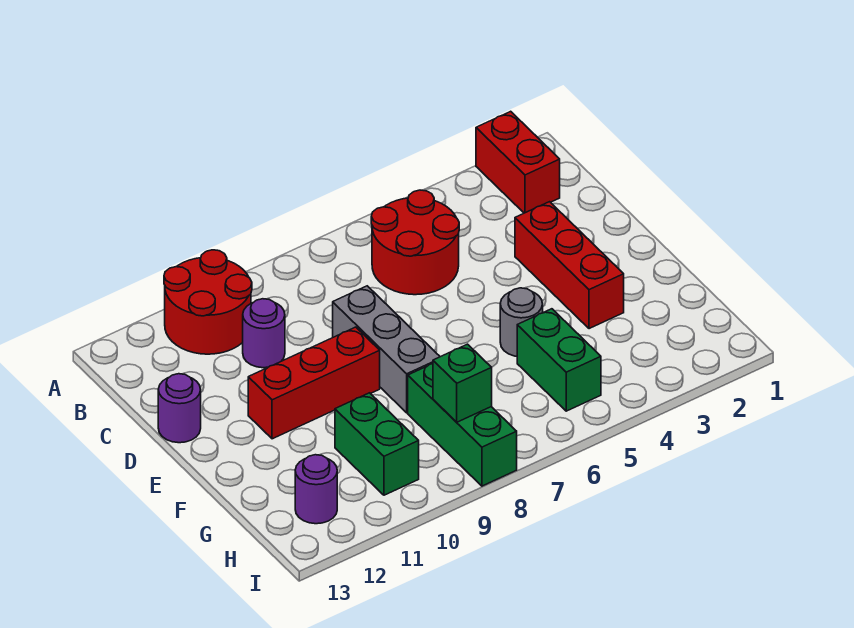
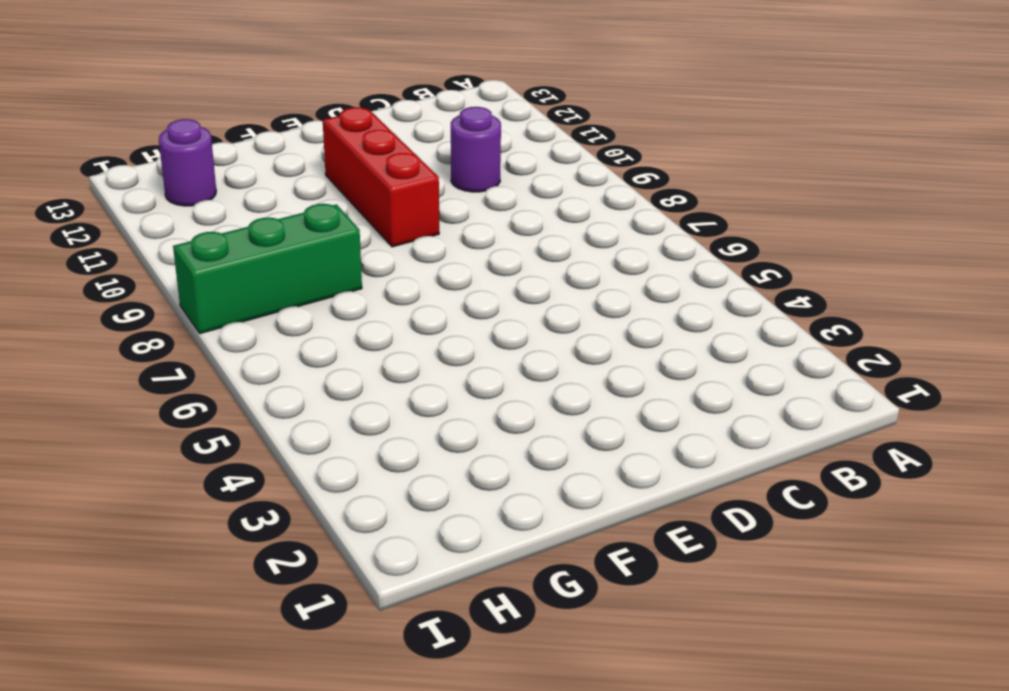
none -> red 1x2 brick [476,111,560,213]
none -> red 2x2 round brick [164,250,252,354]
none -> red 2x2 round brick [371,190,459,295]

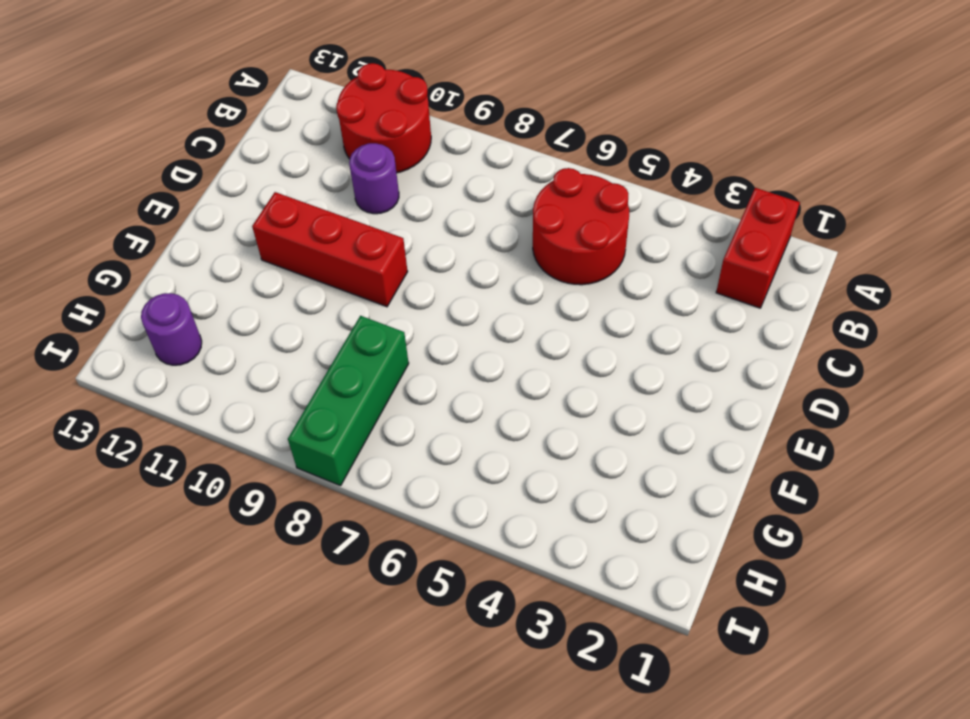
none -> red 1x3 brick [515,202,624,329]
none -> grey 1x3 brick [333,286,440,413]
none -> purple 1x1 round brick [158,374,201,443]

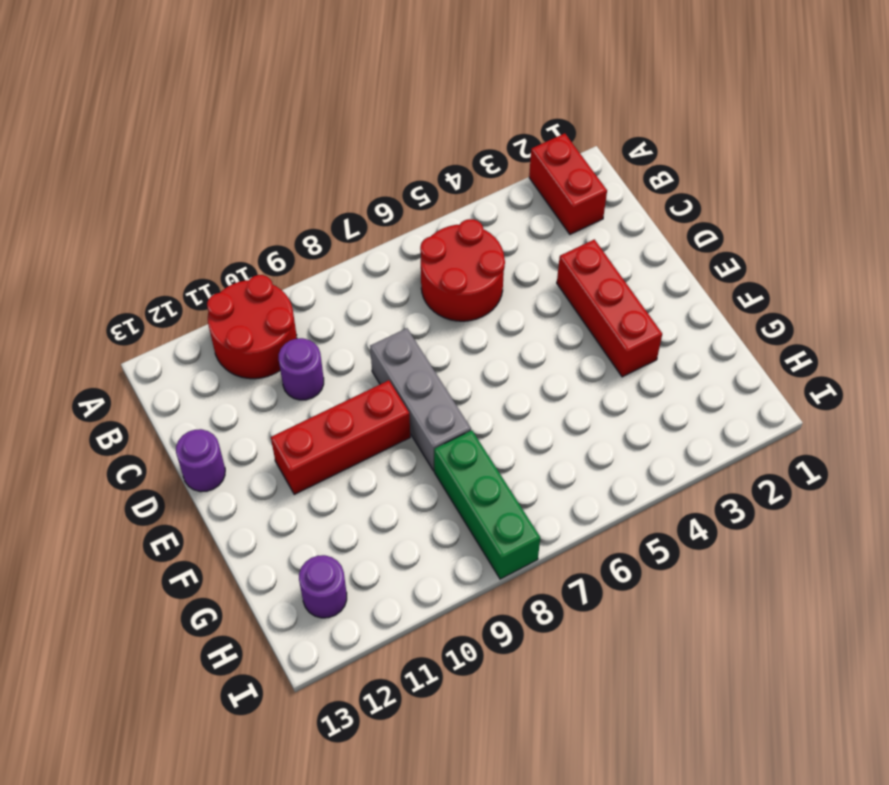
none -> grey 1x1 round brick [500,288,543,356]
none -> green 1x2 brick [517,309,601,411]
none -> green 1x2 brick [335,393,419,495]

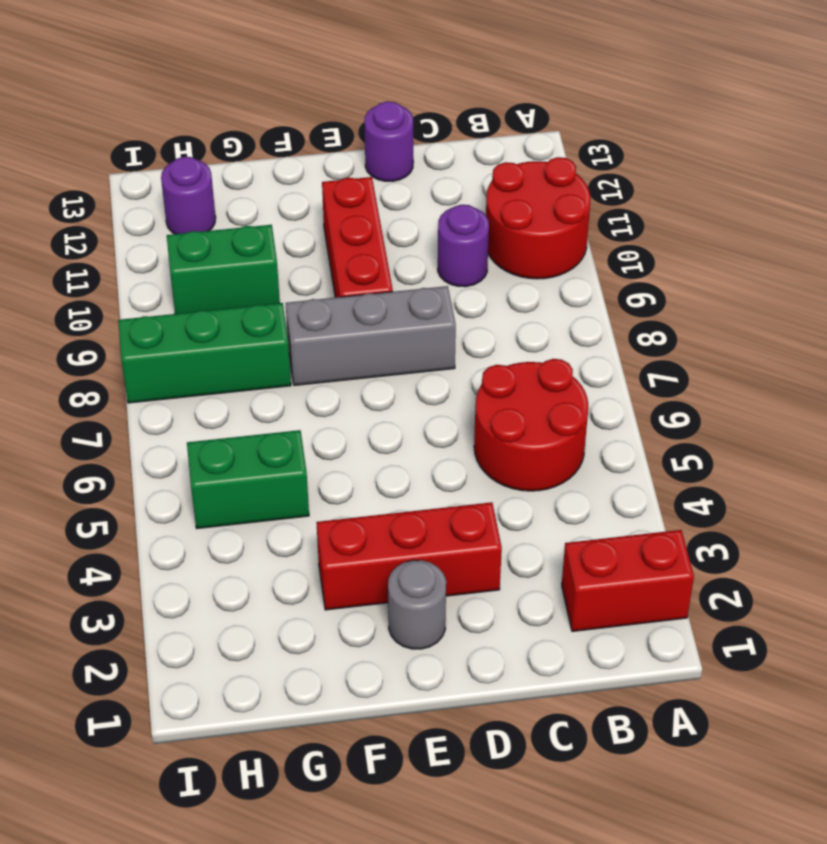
grey 1x1 round brick [388,560,446,649] -> grey 1x1 round brick moved to [500,288,543,356]
none -> green 1x1 brick [433,344,492,422]

